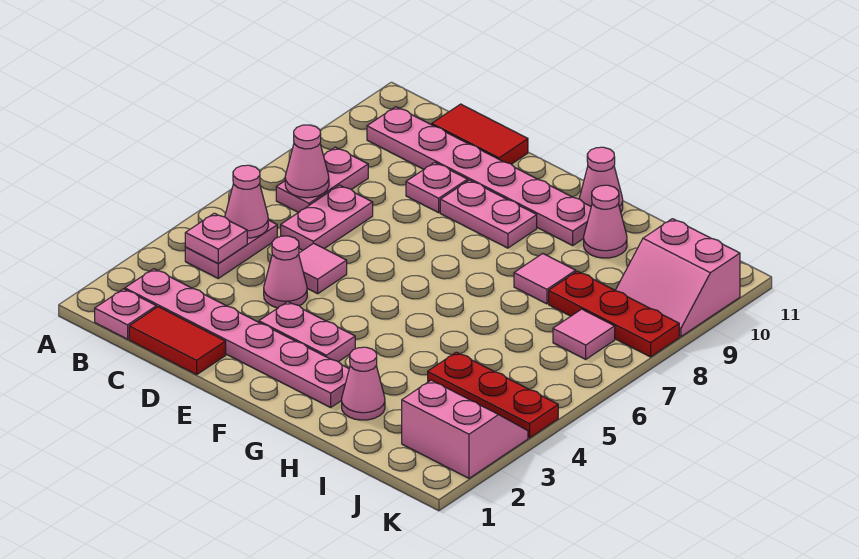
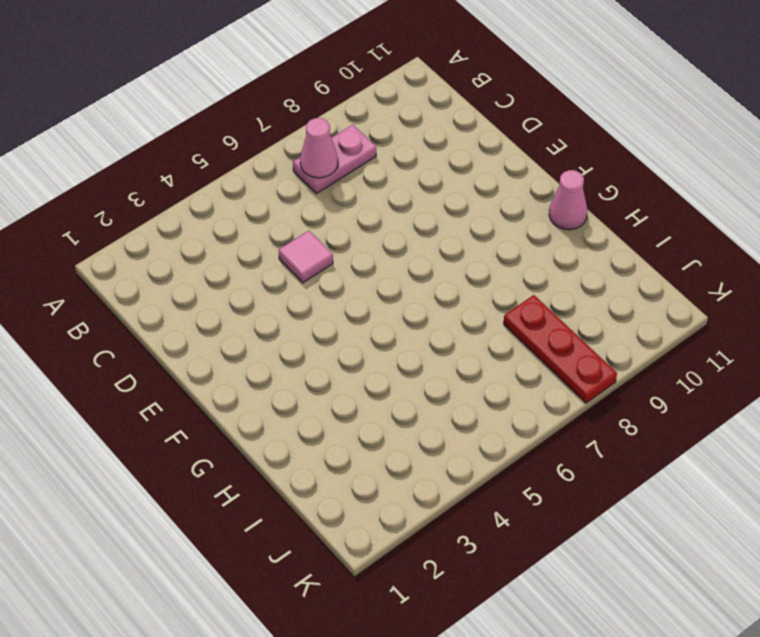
none -> pink 1x1 plate [95,289,156,339]
none -> pink 1x6 plate [125,269,349,407]
none -> pink 1x2 plate [185,220,277,278]

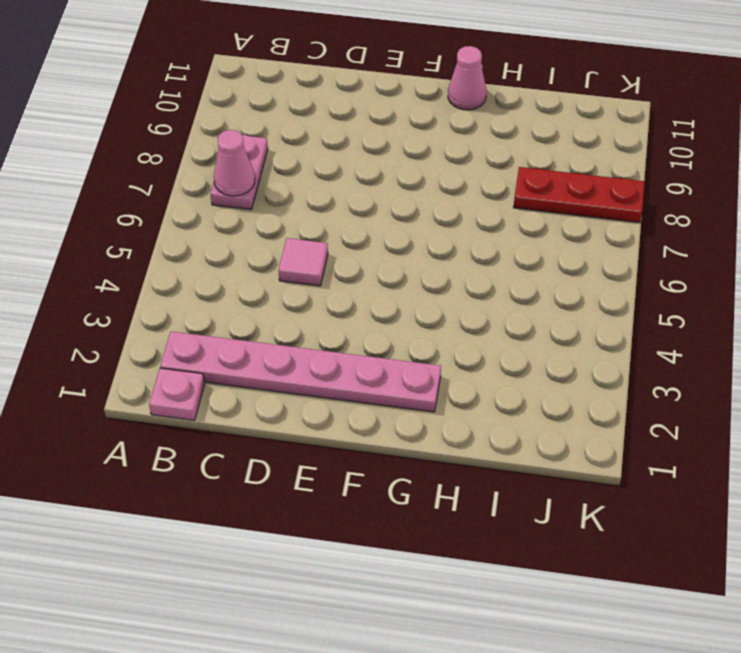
none -> pink 1x2 plate [185,220,277,278]
none -> pink 1x6 plate [367,107,591,245]
none -> red 1x2 tile [129,307,226,375]

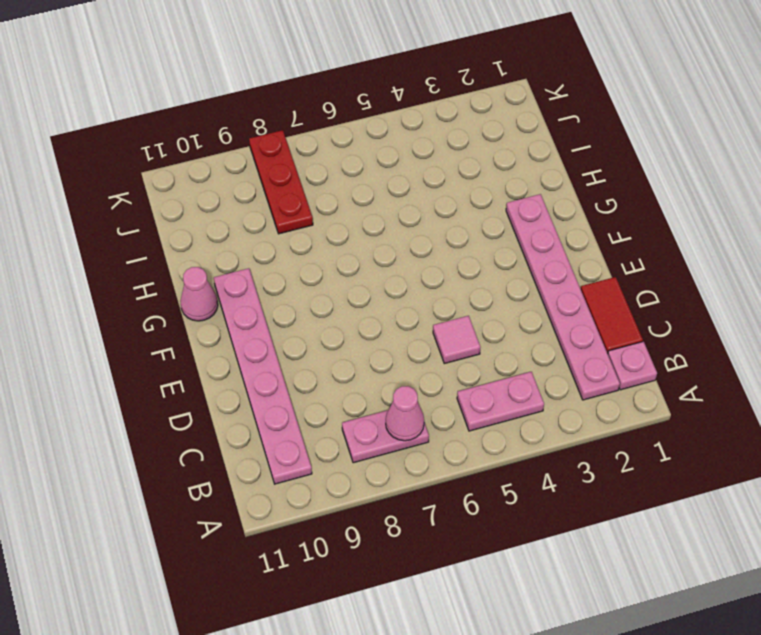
none -> pink 1x2 plate [281,185,373,250]
none -> red 1x2 tile [432,104,528,164]
none -> pink 1x1 cone [264,236,307,308]

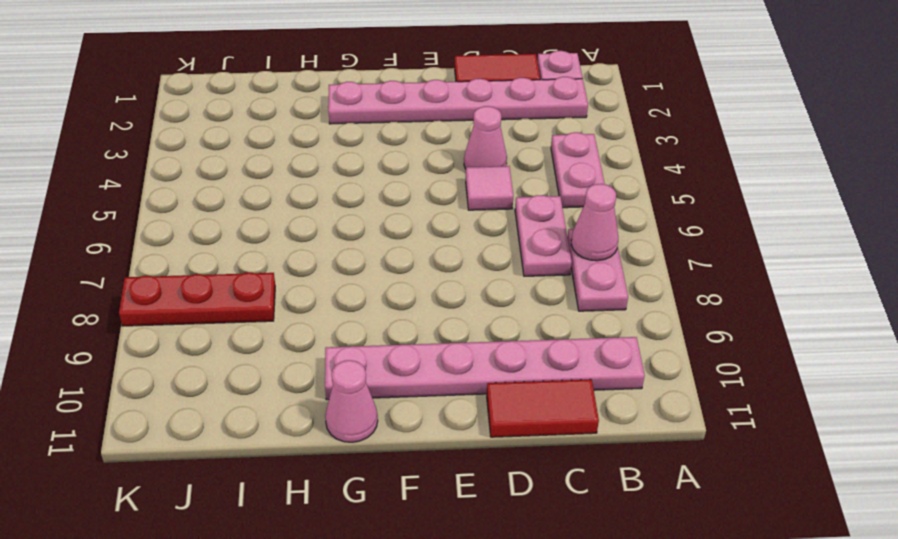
none -> pink 1x1 plate [406,162,468,213]
none -> pink 1x2 plate [259,302,355,362]
none -> pink 1x2 plate [440,180,537,248]

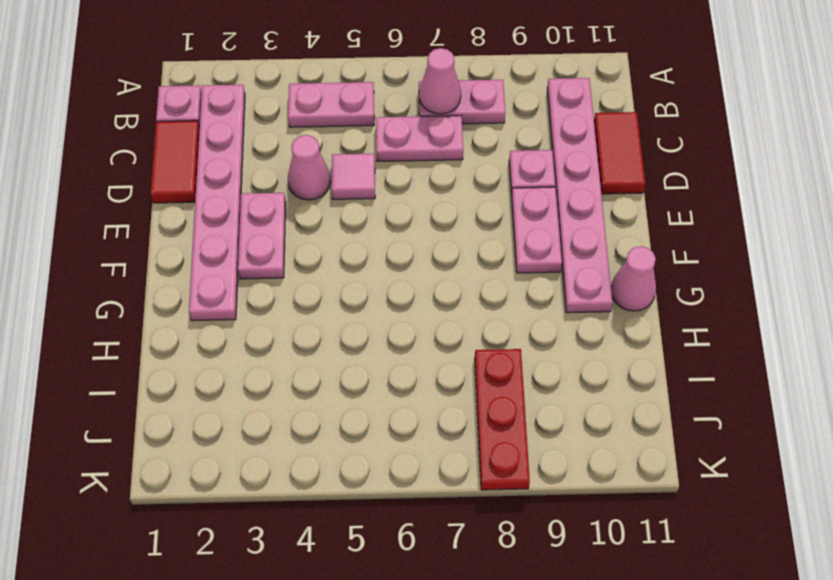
none -> pink 1x1 cone [342,347,385,420]
none -> pink 1x1 tile [514,254,576,304]
none -> pink 1x1 cone [584,185,627,258]

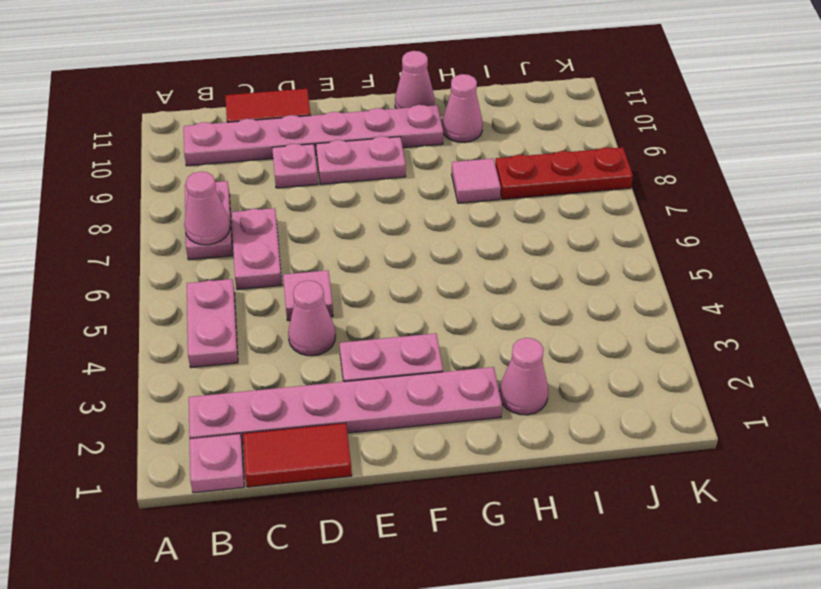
none -> red 1x3 plate [428,352,558,438]
none -> pink 2x2 slope [402,380,528,478]
none -> pink 1x1 tile [553,309,615,359]

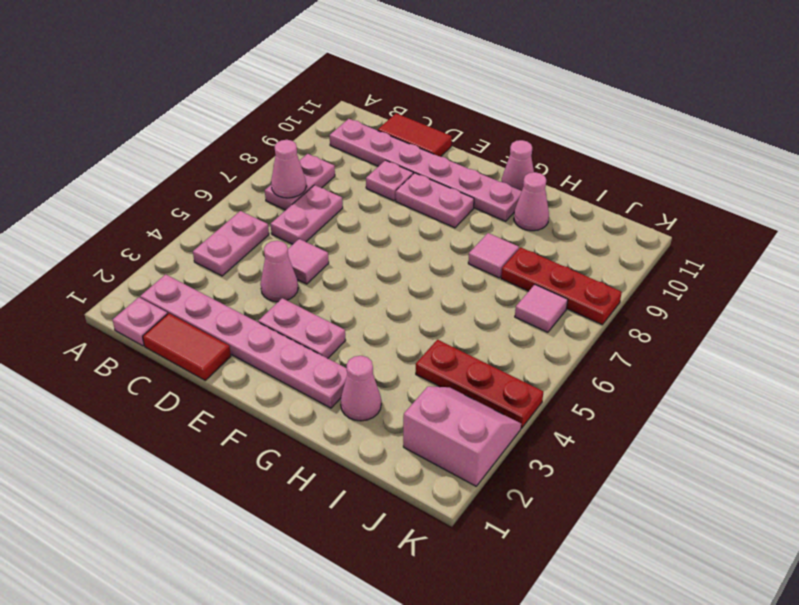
none -> pink 2x2 slope [615,219,740,337]
none -> pink 1x1 plate [185,213,247,263]
none -> pink 1x1 cone [225,165,268,238]

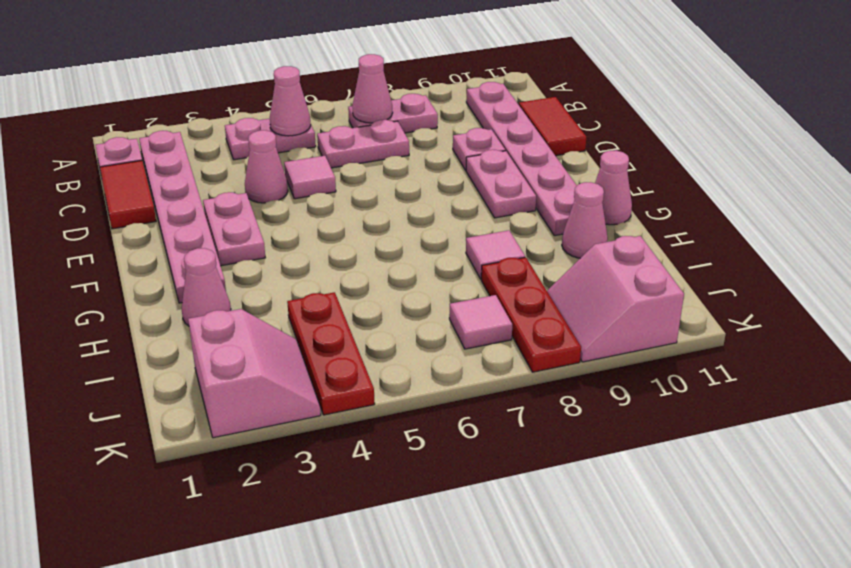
none -> pink 1x1 plate [185,213,247,263]

